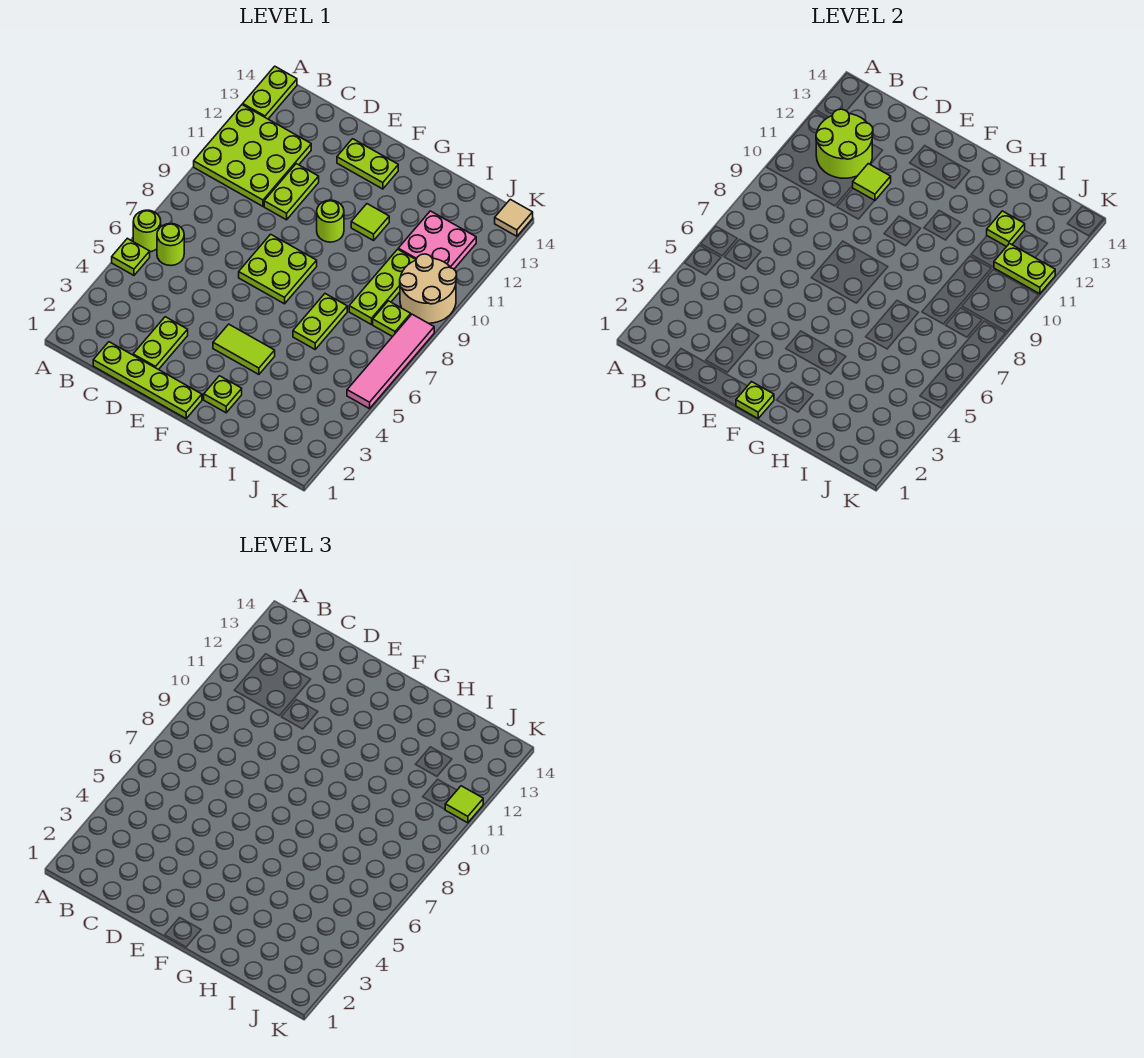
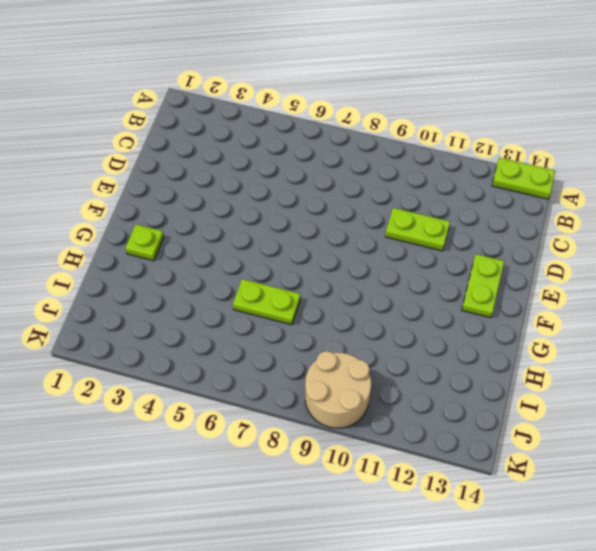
none -> lime 1x1 plate [112,238,150,275]
none -> lime 1x1 round brick [133,210,161,252]
none -> lime 3x3 plate [194,105,311,206]

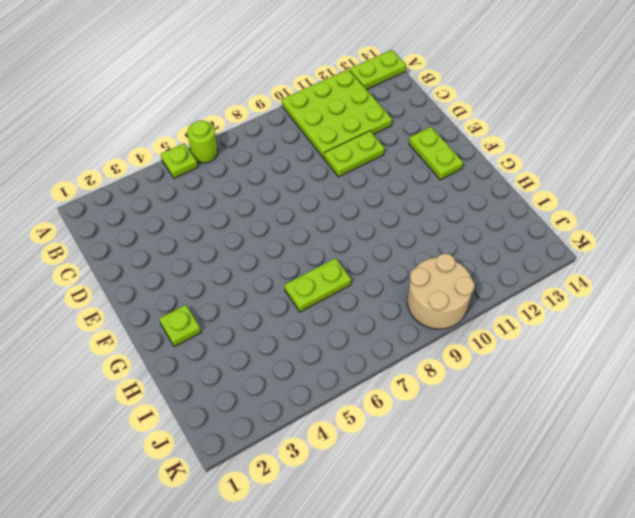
none -> lime 1x1 round brick [157,224,184,266]
none -> lime 1x4 plate [93,342,202,418]
none -> lime 1x2 plate [133,317,188,370]

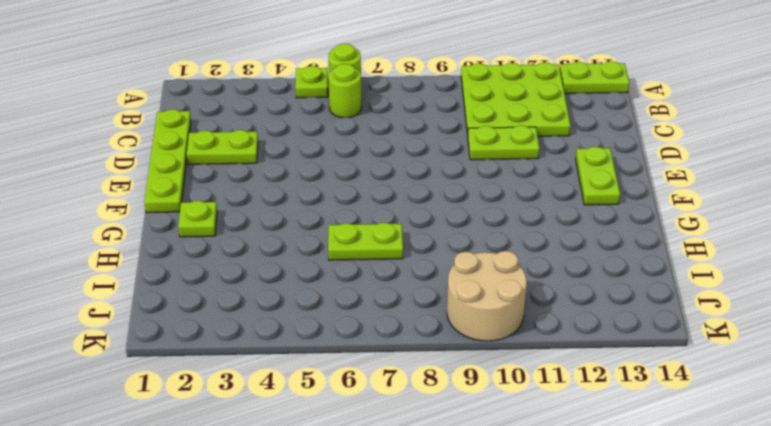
none -> lime 2x2 plate [239,234,317,304]
none -> lime 1x2 tile [213,324,275,374]
none -> lime 1x1 round brick [317,200,344,242]

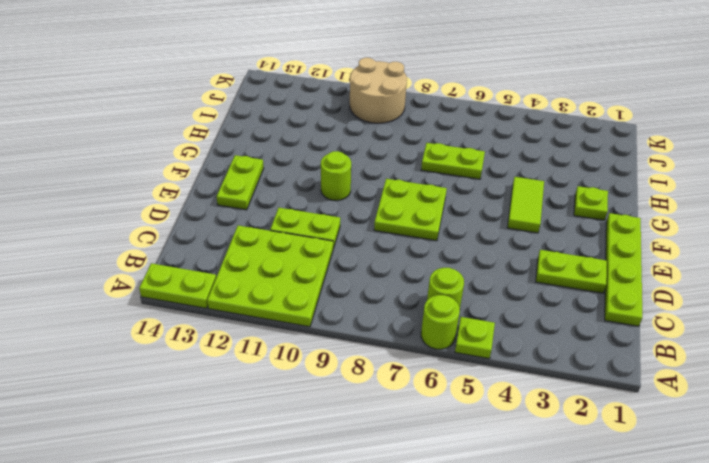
none -> lime 1x1 tile [351,204,389,240]
none -> lime 1x3 plate [349,249,416,325]
none -> pink 2x2 plate [398,211,476,269]

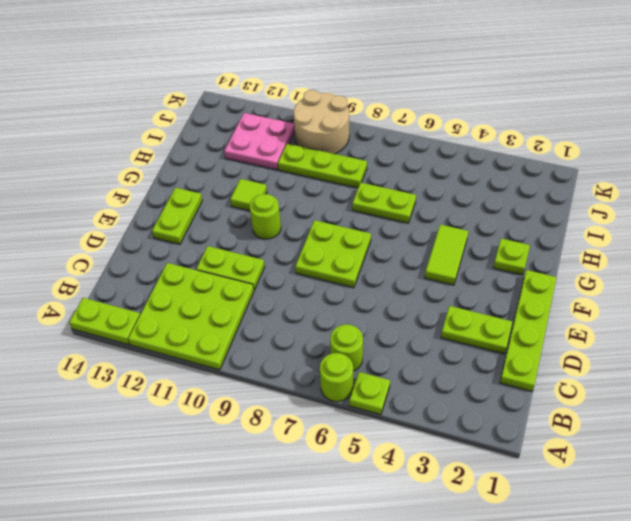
none -> lime 1x1 plate [373,301,411,337]
none -> pink 1x4 tile [347,314,434,409]
none -> tan 1x1 tile [495,199,533,236]

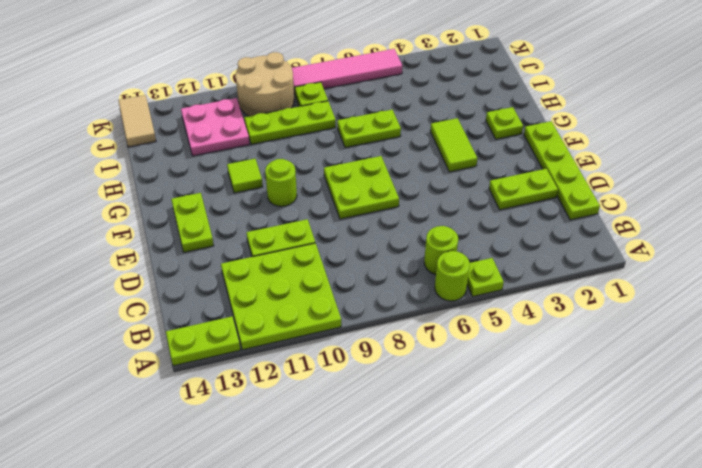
tan 1x2 tile [118,95,156,147] -> tan 1x1 tile [495,199,533,236]
none -> lime 2x2 round brick [816,109,873,178]
none -> lime 1x1 tile [853,164,891,201]
none -> lime 1x1 plate [736,382,774,418]

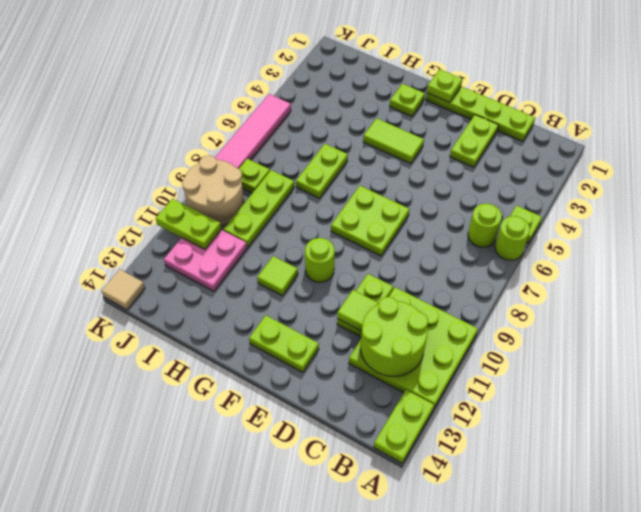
none -> lime 1x1 plate [987,211,1025,247]
none -> lime 1x1 tile [445,786,483,823]

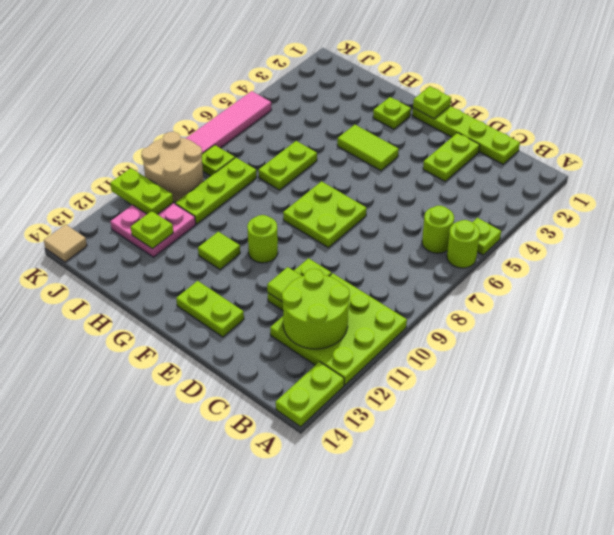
none -> lime 1x1 tile [445,786,483,823]

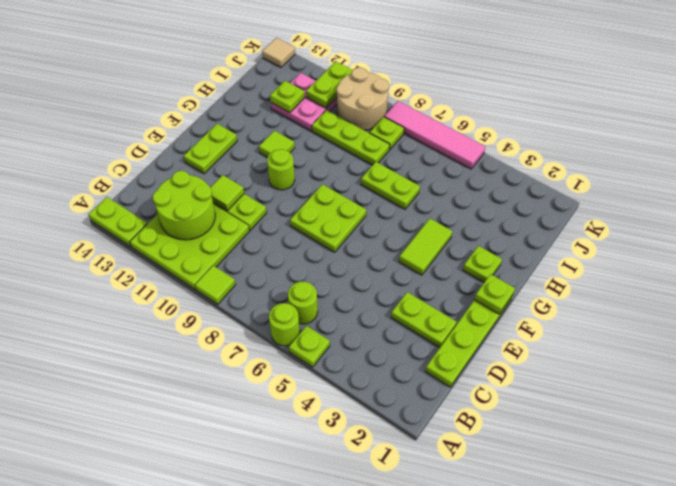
lime 1x1 tile [195,266,236,304] -> lime 1x1 tile moved to [445,786,483,823]

